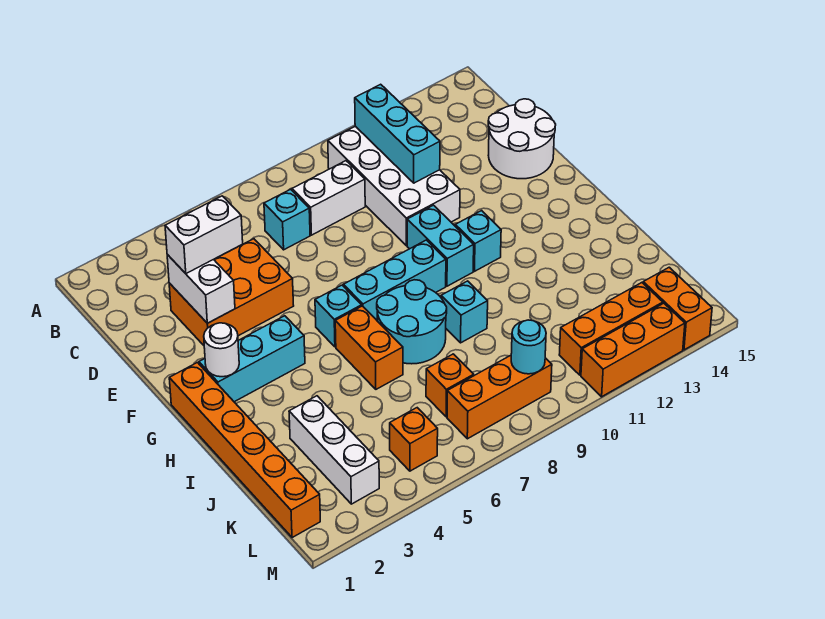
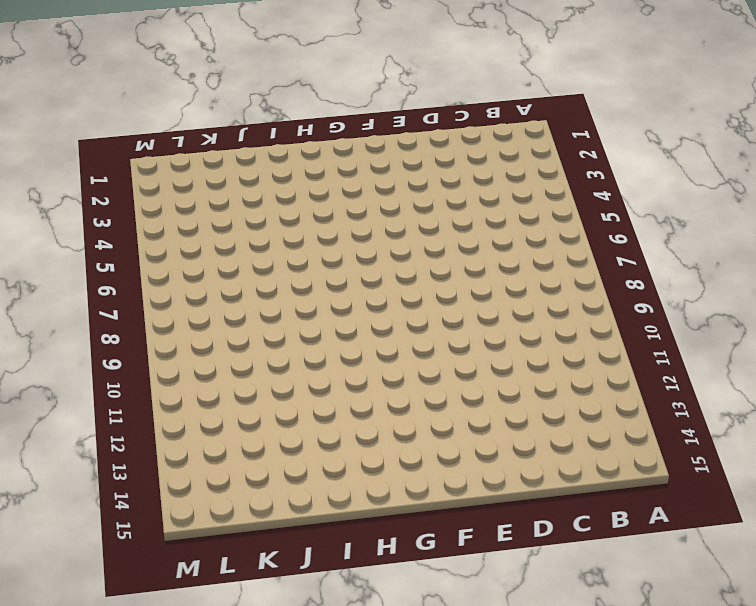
none -> white 2x4 brick [328,126,460,246]
none -> cyan 1x1 brick [264,189,310,250]
none -> white 1x2 brick [292,161,365,235]

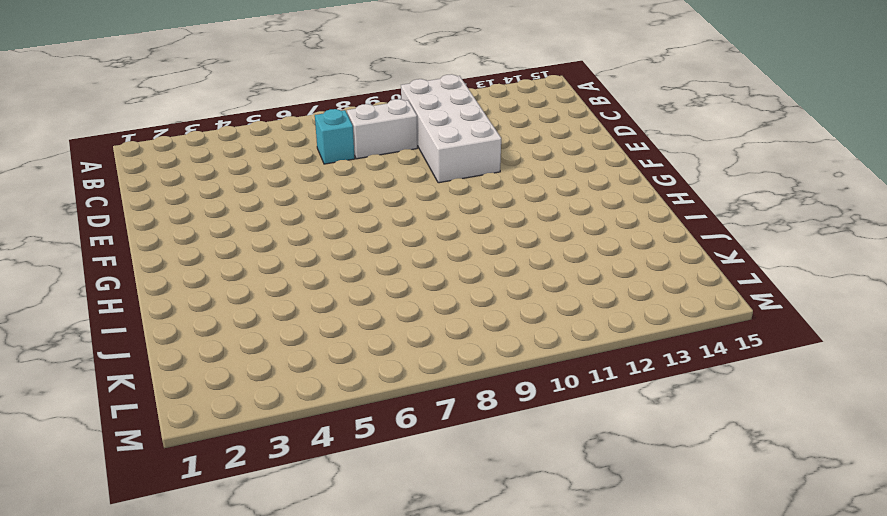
none -> orange 2x3 brick [169,239,294,345]
none -> white 2x2 round brick [488,99,556,179]
none -> cyan 1x2 brick [407,205,474,286]

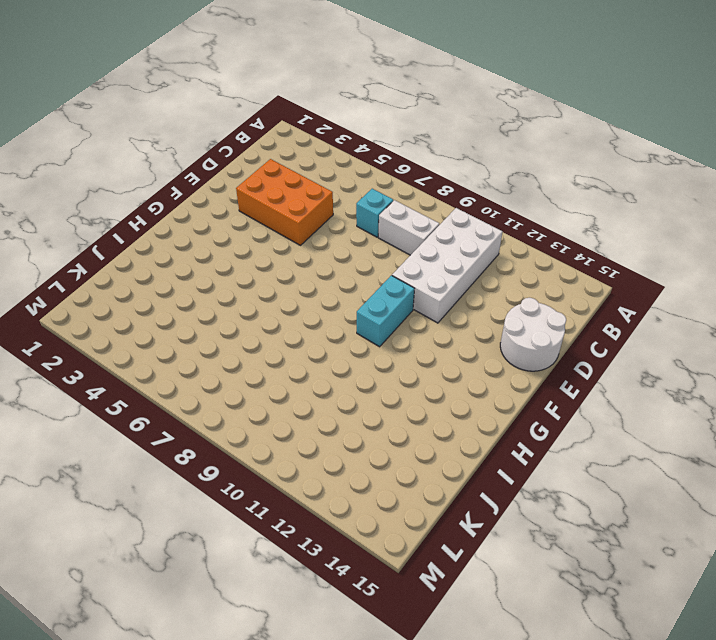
none -> orange 1x6 brick [169,363,320,538]
none -> cyan 1x3 brick [199,316,305,402]
none -> cyan 1x1 brick [315,285,362,347]

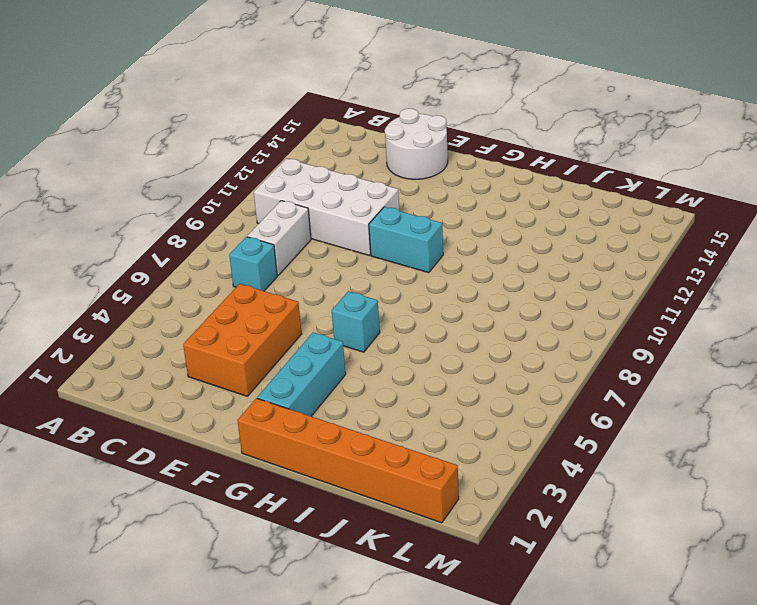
none -> cyan 1x3 brick [344,240,446,321]
none -> cyan 1x1 brick [455,211,501,271]
none -> orange 1x2 brick [335,306,403,389]

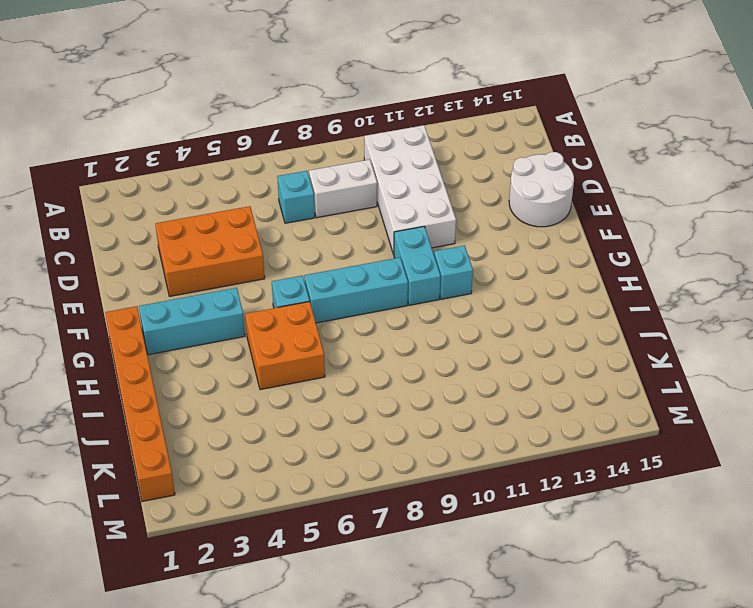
orange 2x2 brick [245,302,325,390] -> orange 1x2 brick [335,306,403,389]
none -> cyan 2x2 round brick [377,280,447,364]
none -> cyan 1x1 brick [441,281,488,343]
none -> white 1x3 brick [289,396,379,504]

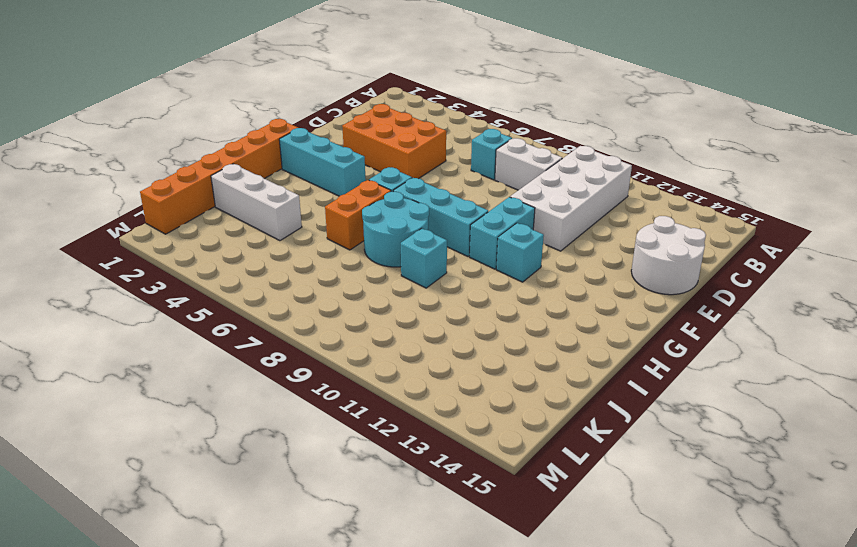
white 1x3 brick [211,164,302,241] -> white 1x3 brick turned to [289,396,379,504]
none -> orange 1x1 brick [426,354,474,417]
none -> orange 1x1 brick [390,408,438,471]
none -> orange 1x3 brick [447,355,552,439]

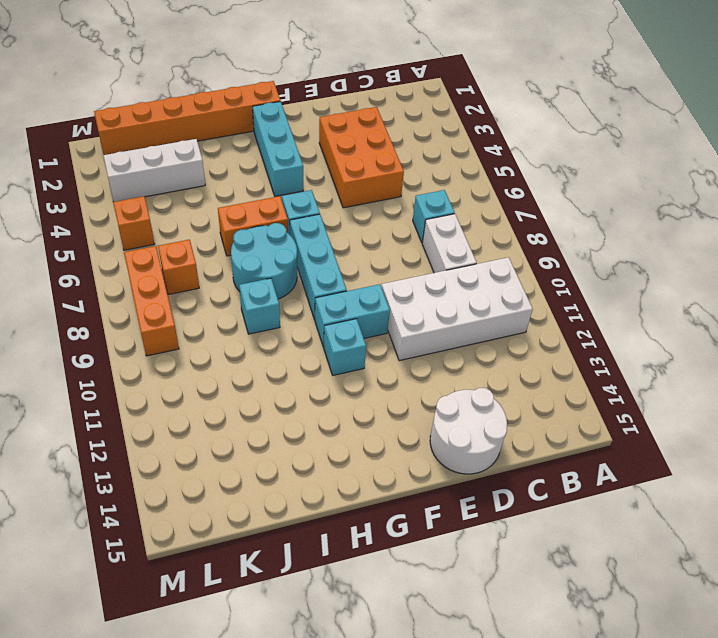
none -> orange 1x3 brick [559,283,663,375]
none -> orange 1x2 brick [643,267,712,350]
none -> orange 1x3 brick [581,303,685,397]

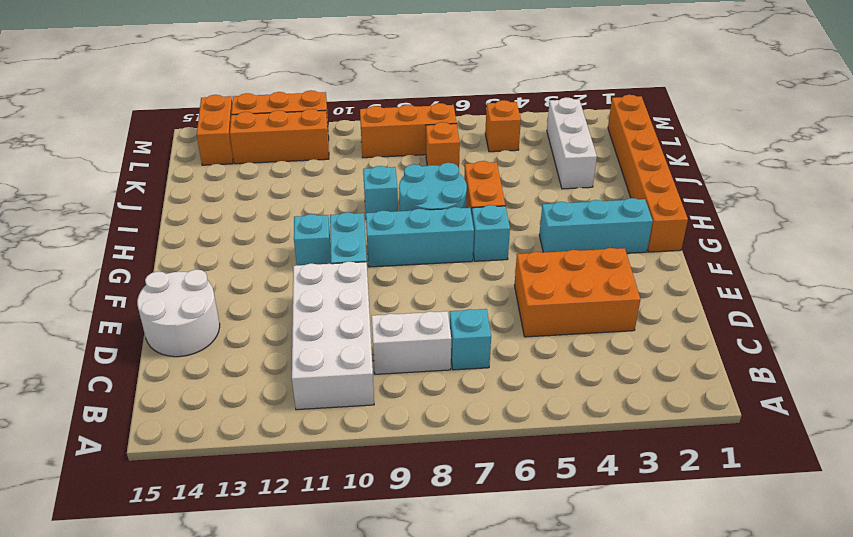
none -> cyan 1x3 brick [355,84,440,183]
none -> white 1x2 brick [167,255,235,323]
none -> white 1x1 round brick [204,323,239,377]

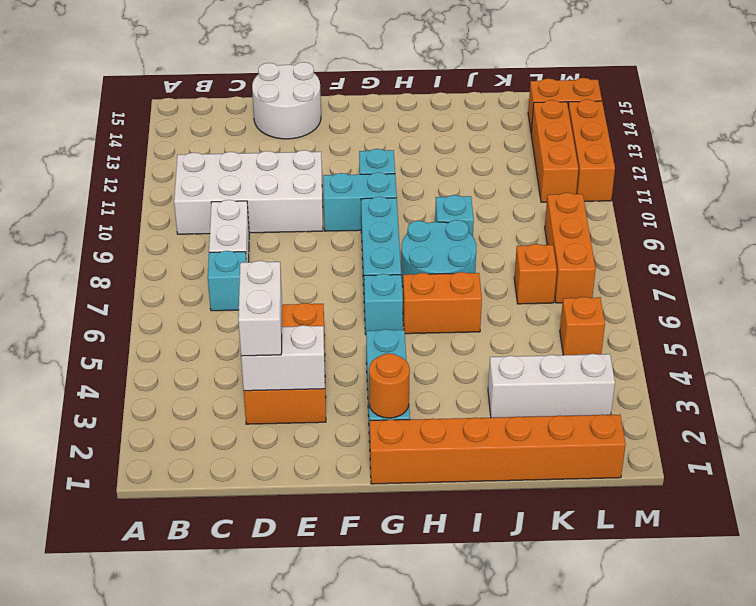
orange 1x1 round brick [369,353,410,418] -> white 1x1 round brick [204,323,239,377]
none -> cyan 1x3 brick [355,84,440,183]
none -> cyan 1x1 round brick [511,320,546,374]

